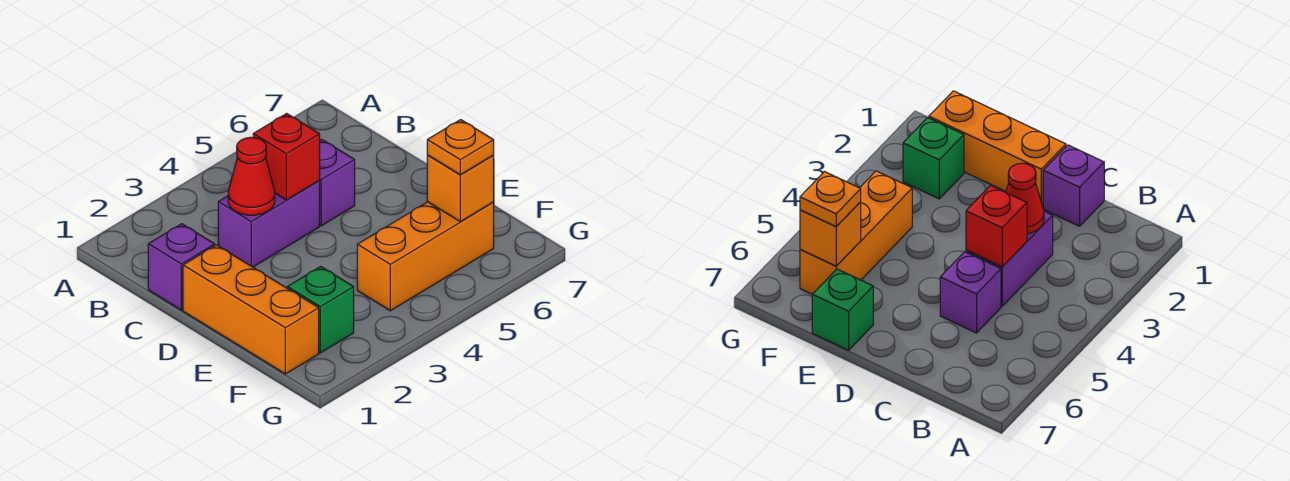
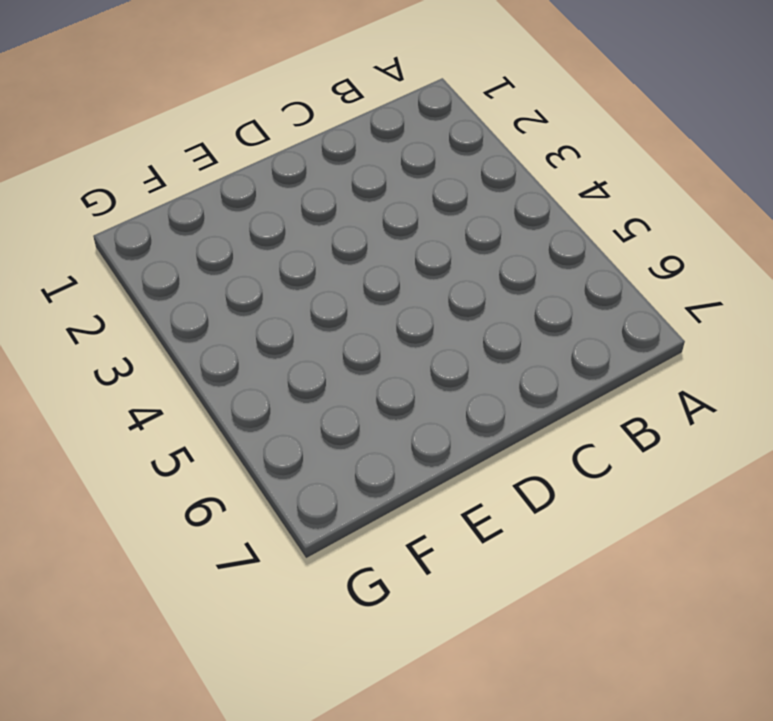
none -> purple 1x1 brick [148,224,215,310]
none -> purple 1x2 brick [218,180,320,267]

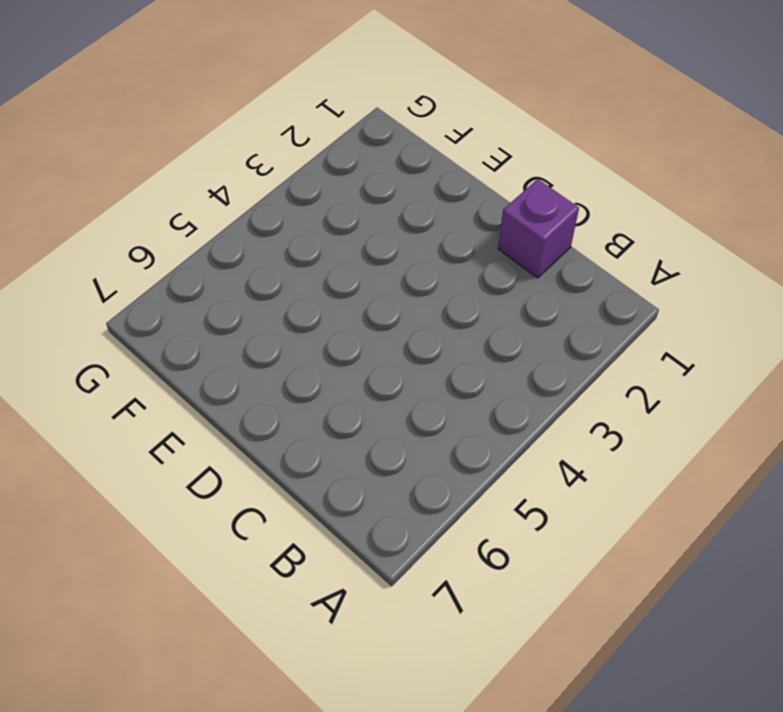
none -> purple 1x2 brick [218,180,320,267]
none -> purple 1x1 brick [320,139,355,226]

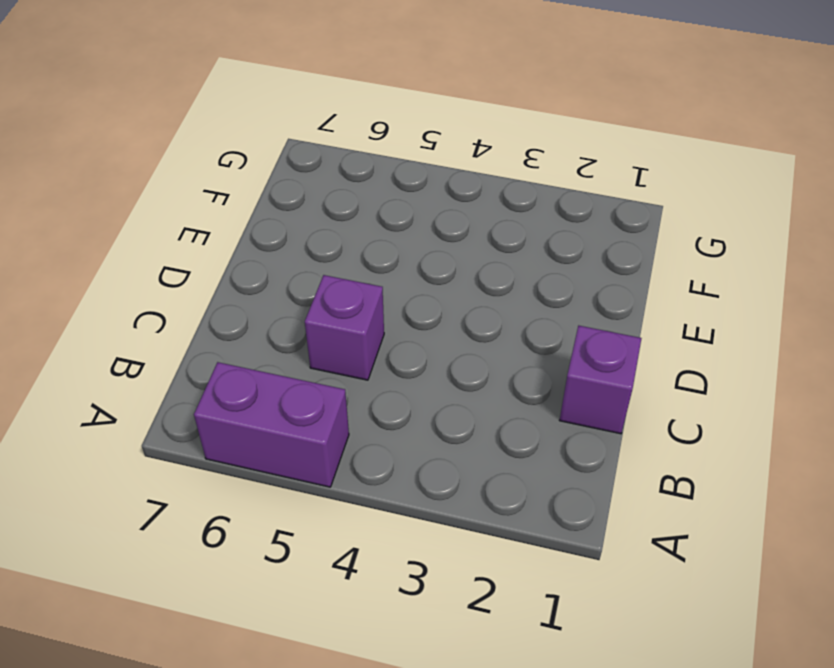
purple 1x2 brick [194,362,349,487] -> purple 1x2 brick moved to [218,180,320,267]
none -> orange 1x3 brick [183,245,319,374]
none -> green 1x1 brick [812,269,873,350]

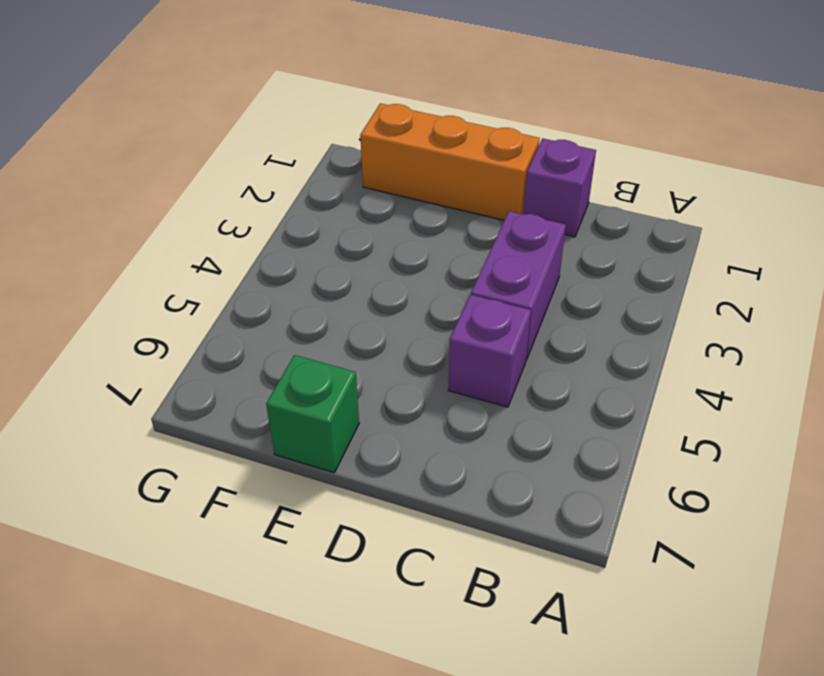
none -> green 1x1 brick [287,266,354,353]
none -> orange 1x3 brick [357,202,494,311]

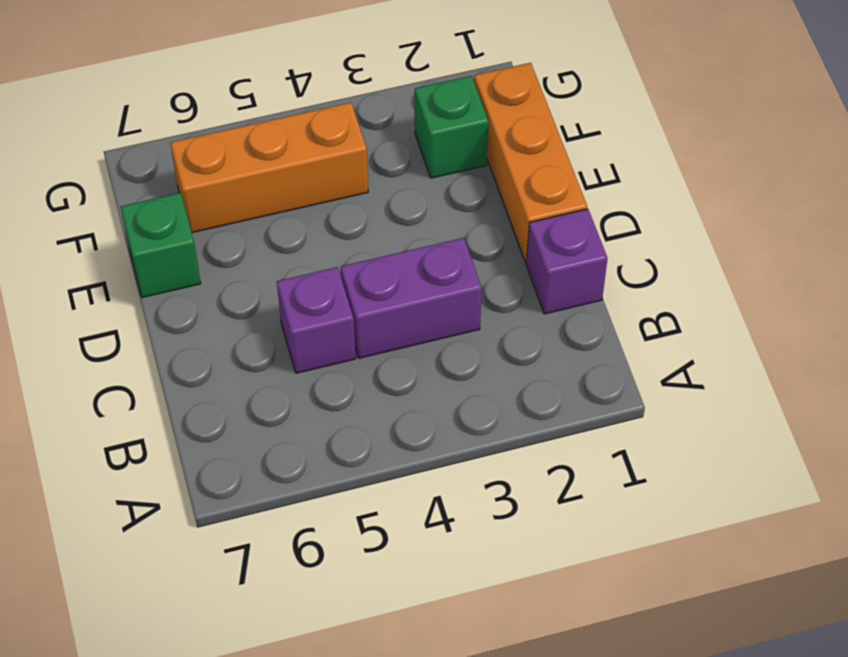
none -> red 1x1 cone [228,137,275,215]
none -> red 1x1 brick [253,114,320,200]

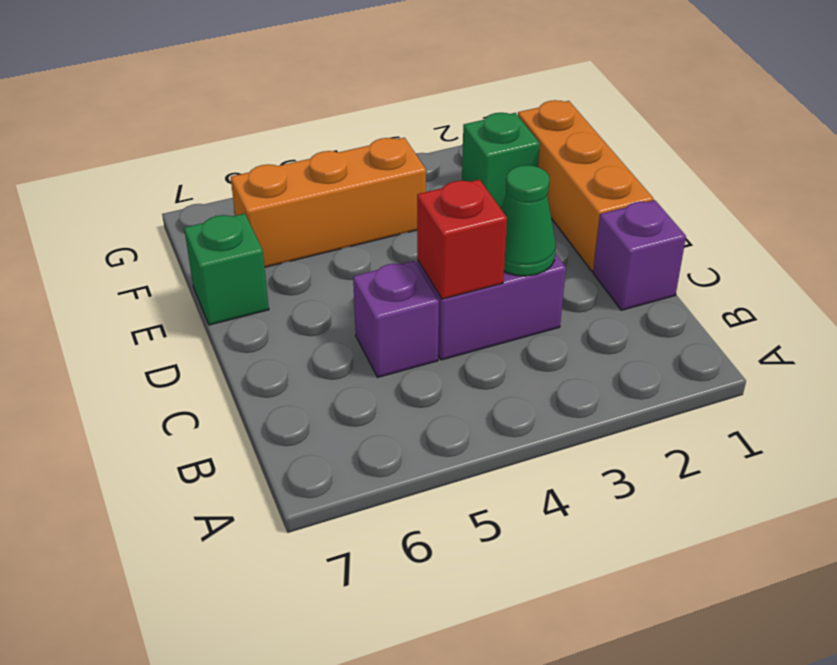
green 1x1 cone [501,165,556,276] -> red 1x1 cone [228,137,275,215]
none -> orange 1x1 brick [427,155,494,222]
none -> orange 1x1 plate [427,120,494,175]

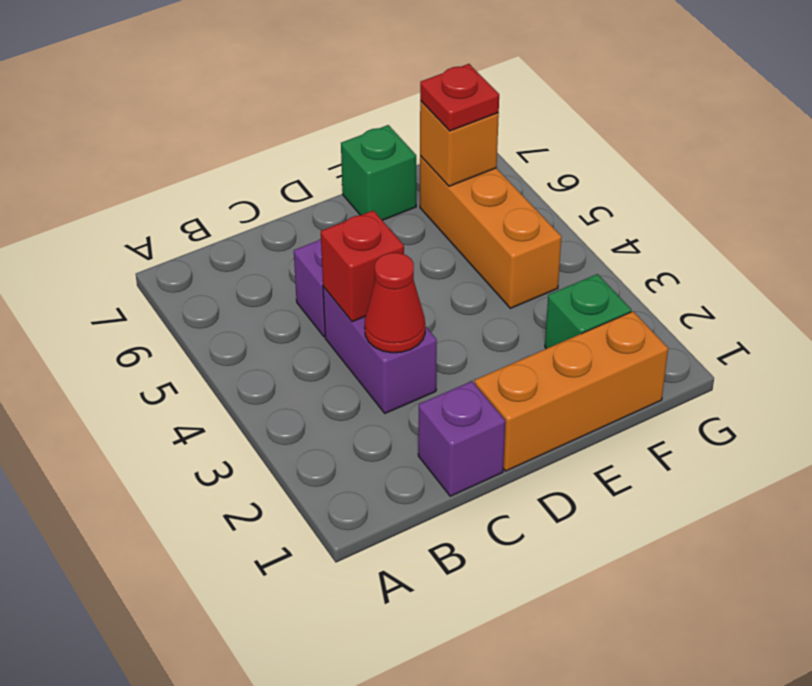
red 1x1 plate [420,64,499,131] -> orange 1x1 plate [427,120,494,175]

